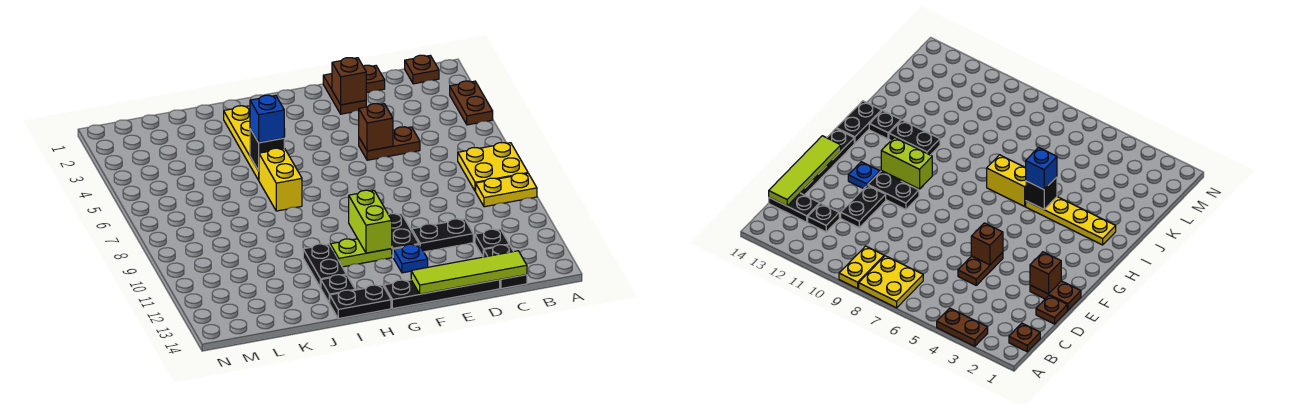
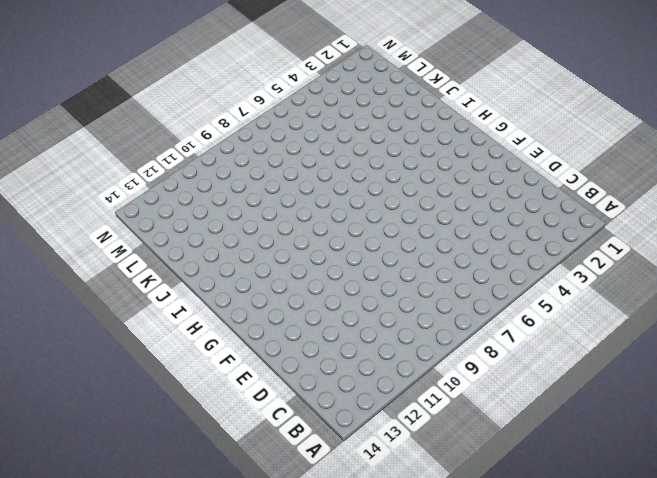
none -> brown 1x2 plate [450,81,493,125]
none -> yellow 2x2 plate [458,142,528,191]
none -> yellow 1x2 plate [476,173,537,207]

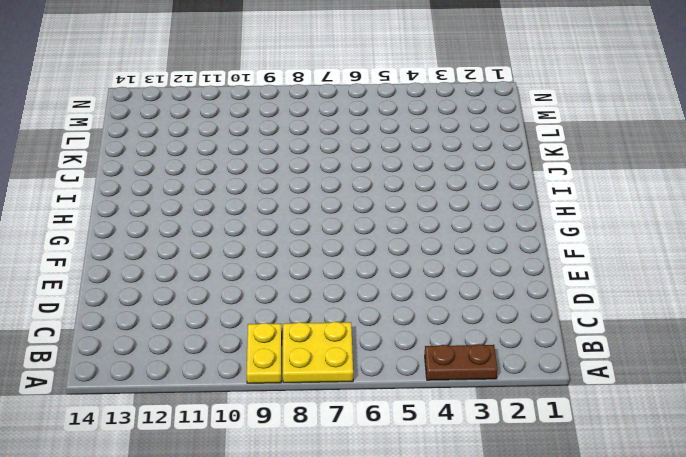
none -> brown 1x1 plate [405,55,439,84]
none -> black 1x1 plate [475,229,509,257]
none -> black 1x2 plate [484,245,527,289]

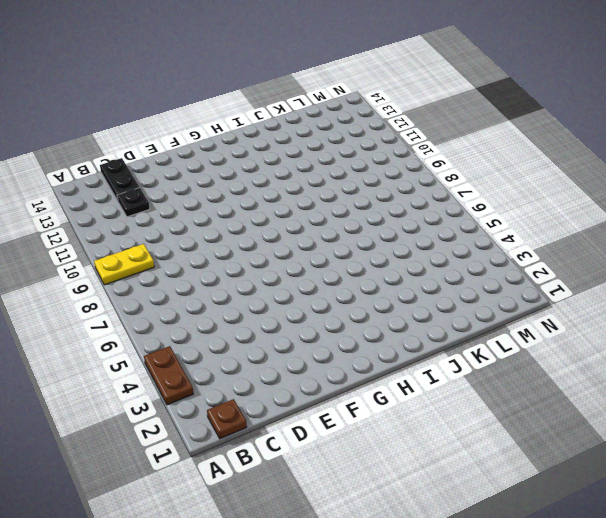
none -> yellow 2x2 plate [458,142,528,191]
none -> brown 1x1 plate [363,65,385,93]
none -> brown 1x2 plate [359,127,420,160]

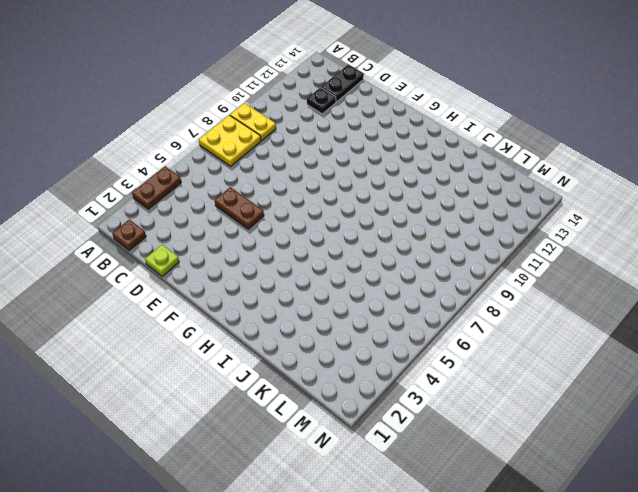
lime 1x1 plate [145,245,179,276] -> brown 1x1 plate [363,65,385,93]
none -> black 1x2 plate [412,219,473,252]
none -> black 1x4 plate [384,280,500,308]
none -> brown 1x2 plate [323,74,366,114]

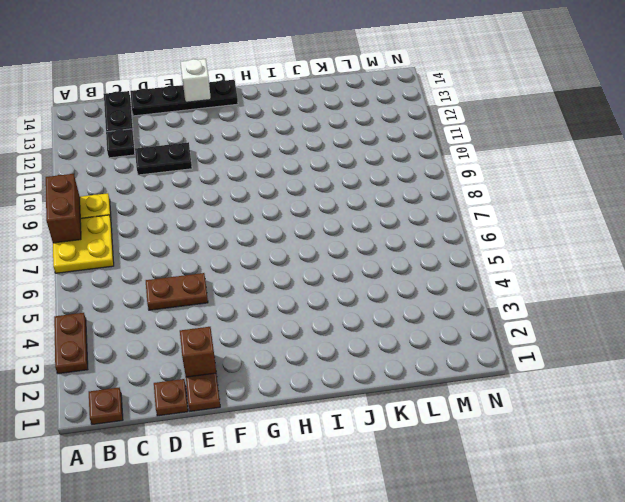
brown 1x2 brick [46,174,81,243] -> none
white 1x1 brick [180,59,211,102] -> lime 1x4 tile [411,251,527,294]
none -> black 1x2 plate [388,214,419,257]
none -> blue 1x1 plate [393,244,428,273]
none -> lime 1x2 plate [330,239,392,267]

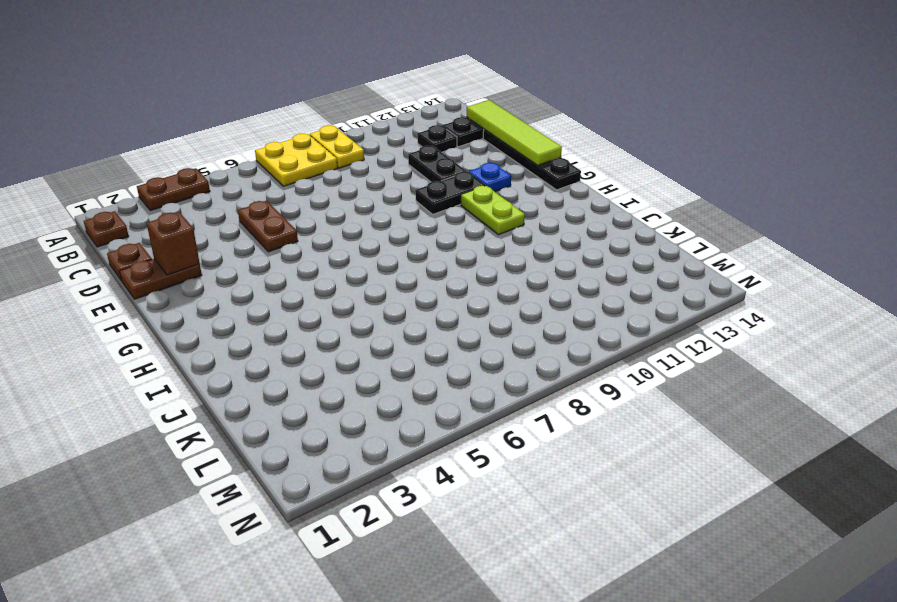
none -> black 1x2 plate [330,285,391,319]
none -> yellow 1x4 plate [224,106,259,180]
none -> yellow 1x2 brick [259,148,302,211]

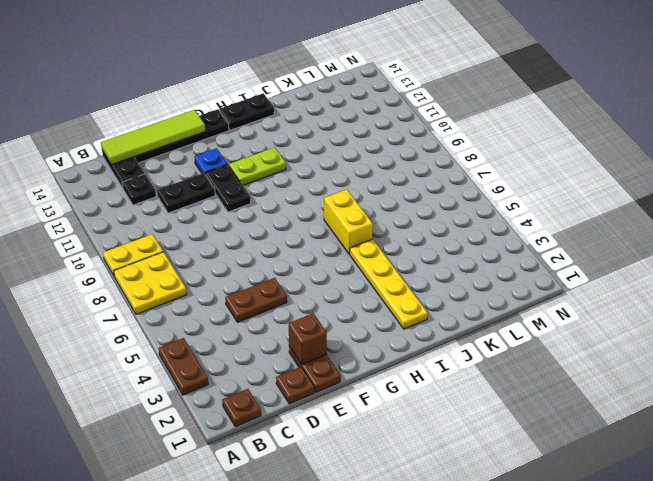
none -> black 1x2 plate [303,244,346,288]
none -> black 1x1 plate [321,275,355,303]
none -> brown 1x1 brick [359,104,393,151]

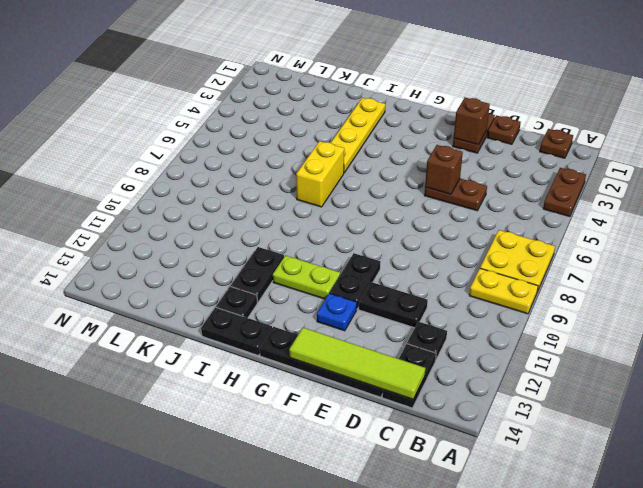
none -> lime 1x2 brick [349,190,392,253]
none -> black 1x1 brick [250,129,284,171]
none -> blue 1x1 brick [250,95,284,143]

